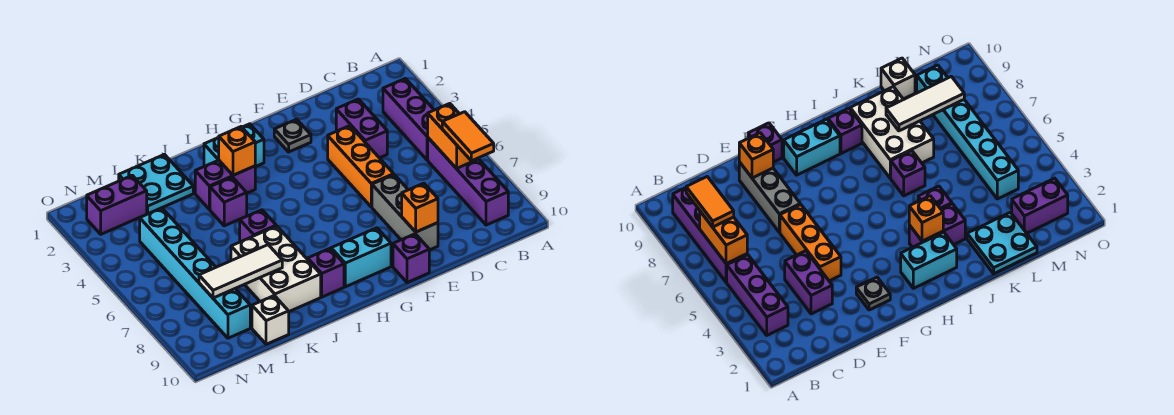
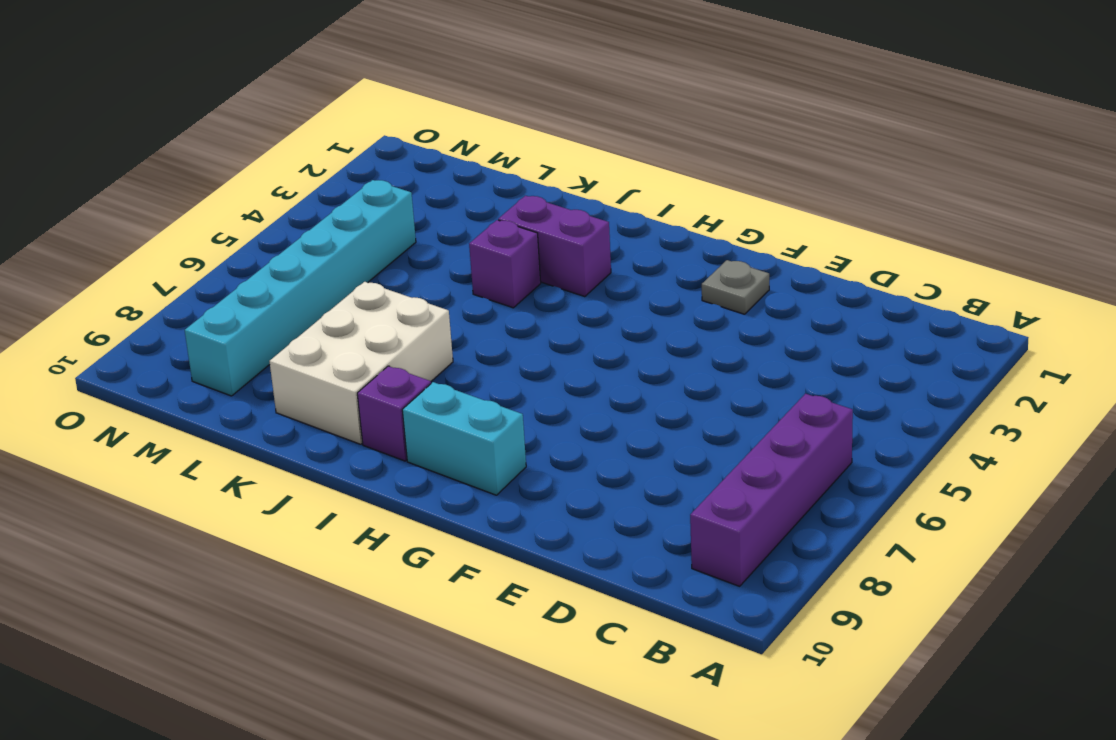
none -> purple 1x3 brick [383,78,434,160]
none -> purple 1x2 brick [336,99,387,158]
none -> orange 1x3 brick [328,126,394,207]

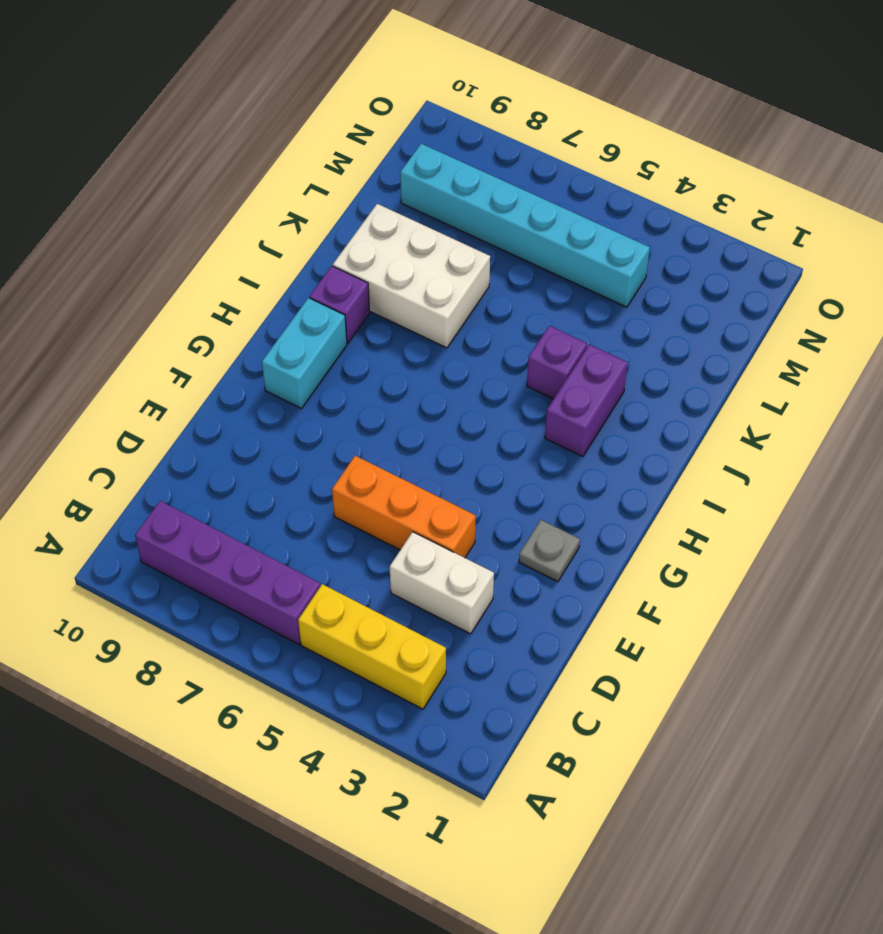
yellow 1x3 brick [298,584,446,709] -> purple 1x3 brick [383,78,434,160]
white 1x2 brick [390,532,494,634] -> purple 1x2 brick [336,99,387,158]
none -> grey 1x3 brick [372,175,438,250]
none -> purple 1x1 brick [393,234,429,283]
none -> cyan 1x2 brick [204,124,264,167]

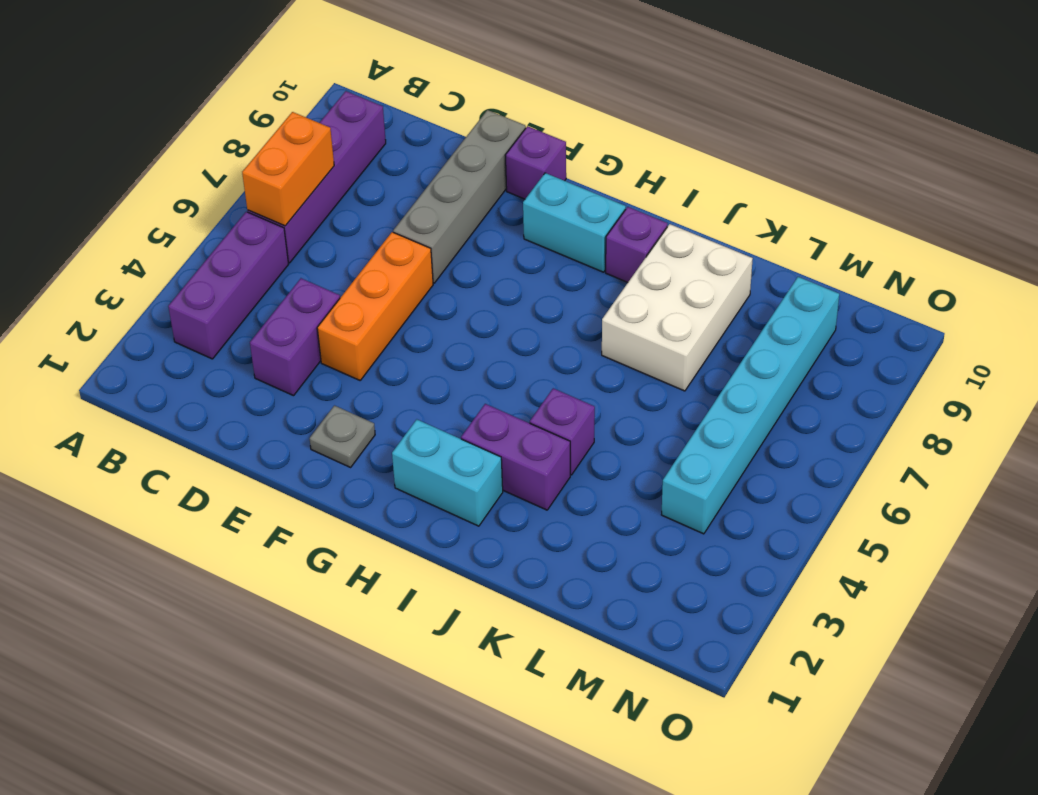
grey 1x4 brick [393,110,526,283] -> grey 1x3 brick [372,175,438,250]
none -> purple 1x1 brick [240,210,276,242]
none -> cyan 2x2 plate [119,154,193,214]
none -> white 1x1 brick [252,296,289,344]

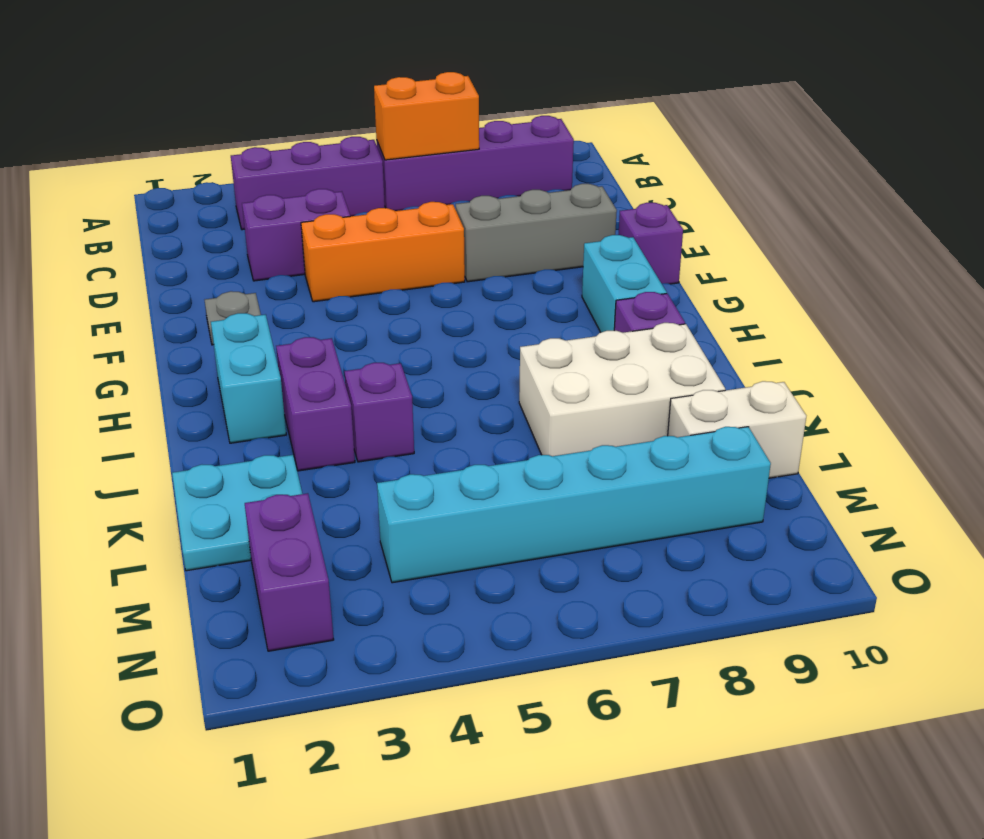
white 1x2 brick [668,381,806,478] -> white 1x1 brick [252,296,289,344]
none -> purple 1x1 brick [240,210,276,242]
none -> orange 1x1 brick [402,183,438,232]
none -> orange 1x1 brick [219,127,255,175]

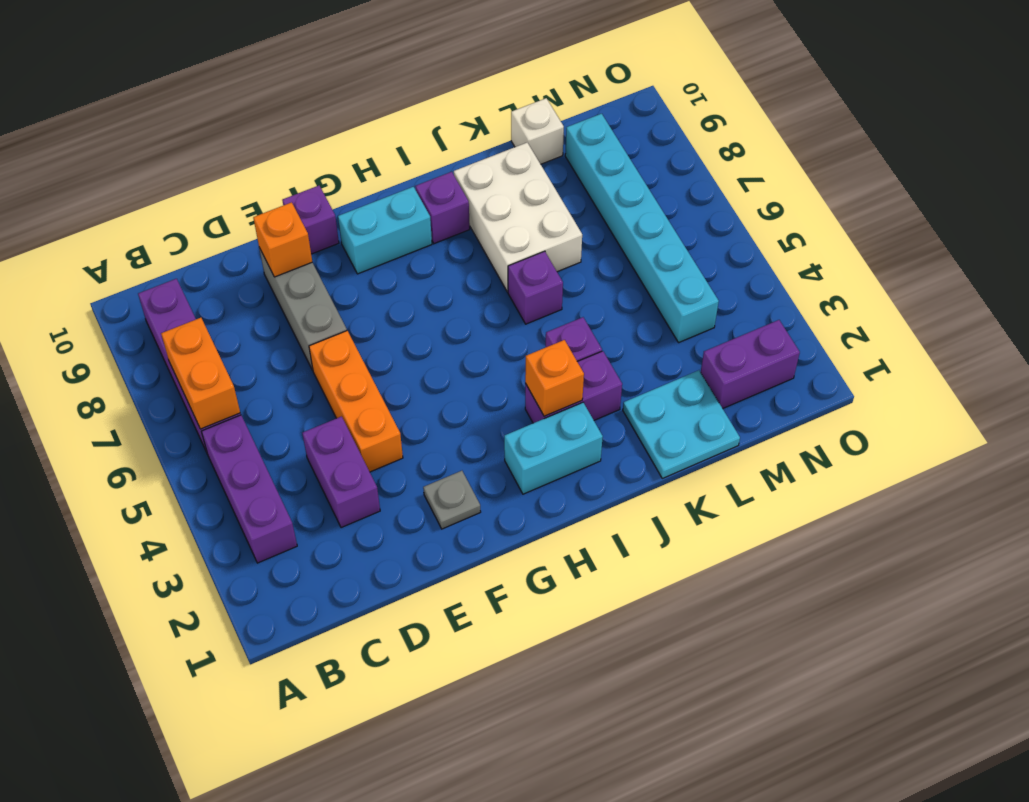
none -> white 1x3 tile [199,245,282,298]
none -> orange 1x2 tile [442,112,494,161]

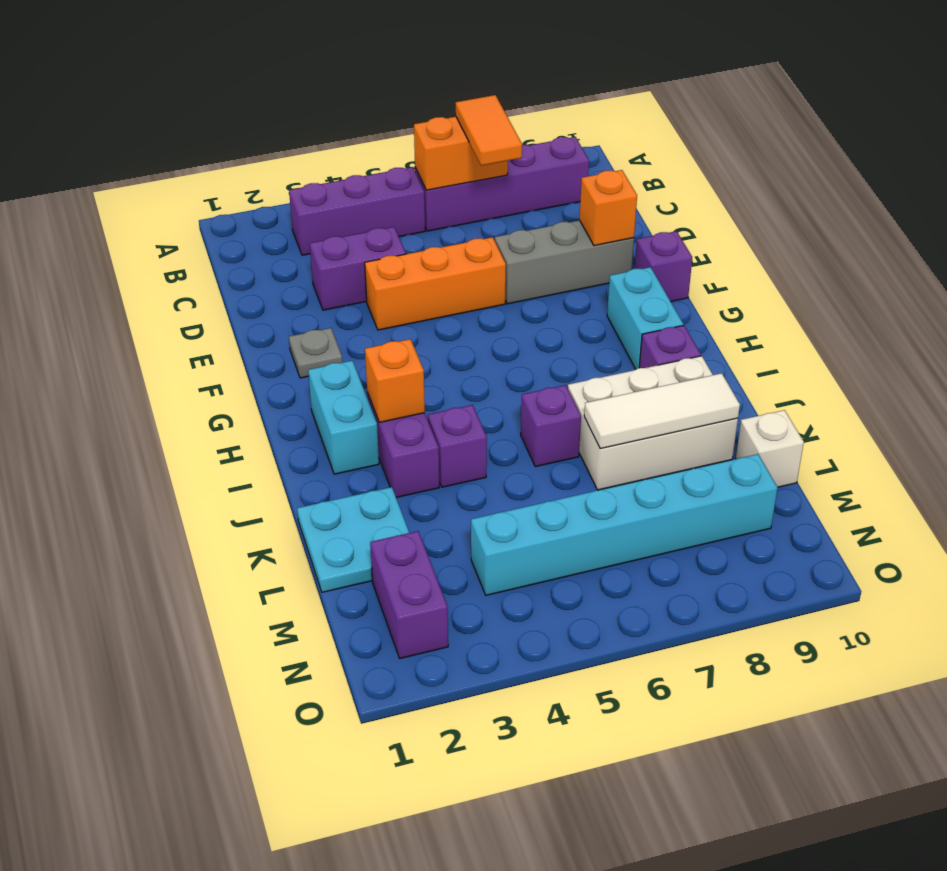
orange 1x2 tile [456,95,522,166] -> orange 1x2 tile turned to [442,112,494,161]
white 1x3 tile [584,373,740,449] -> white 1x3 tile turned to [199,245,282,298]

